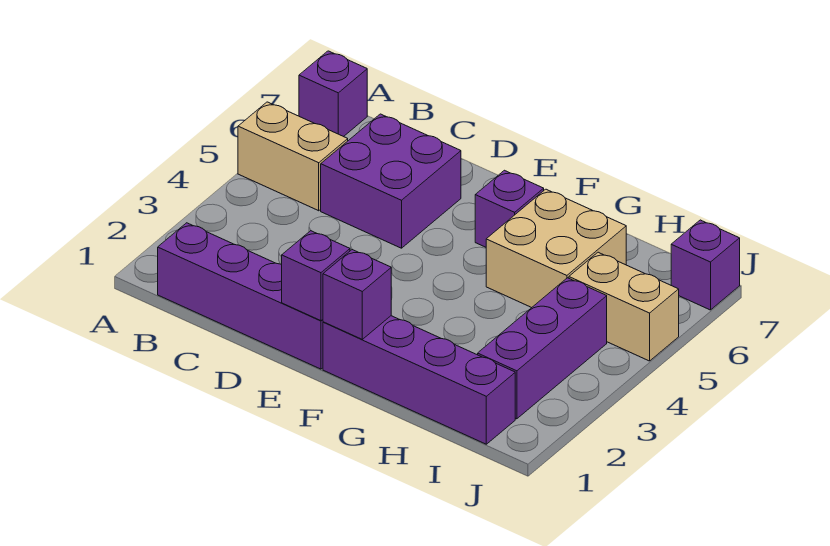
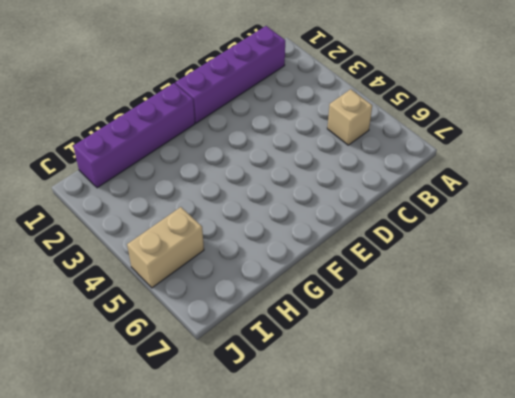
tan 1x1 brick [327,89,372,145] -> tan 1x2 brick [238,102,348,211]
none -> purple 1x1 brick [299,51,367,137]
none -> purple 2x2 brick [321,114,461,248]
none -> purple 1x1 brick [475,170,544,247]

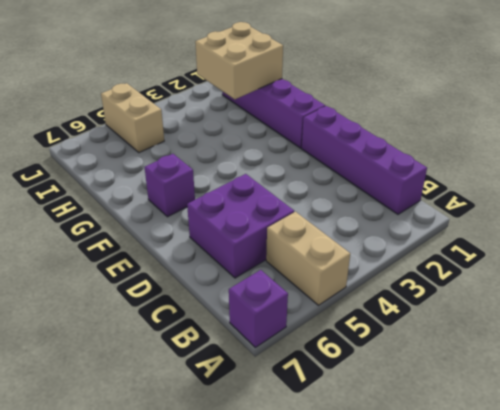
tan 2x2 brick [195,22,283,99] -> tan 2x2 brick moved to [486,189,626,308]
none -> purple 1x3 brick [478,278,607,419]
none -> purple 1x1 brick [671,220,740,310]
none -> purple 1x1 brick [282,231,350,321]

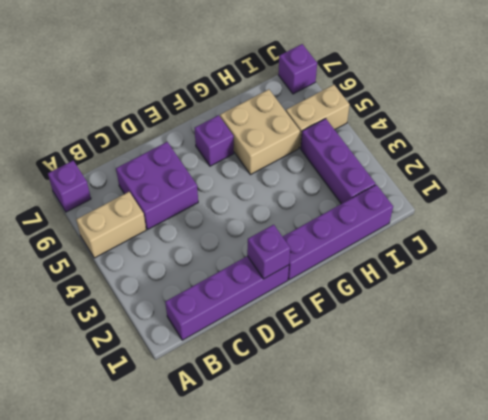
none -> purple 1x1 brick [323,249,391,339]

